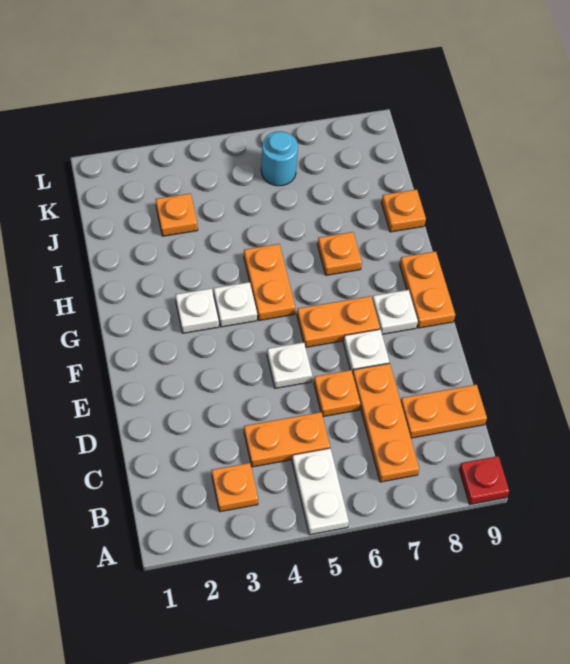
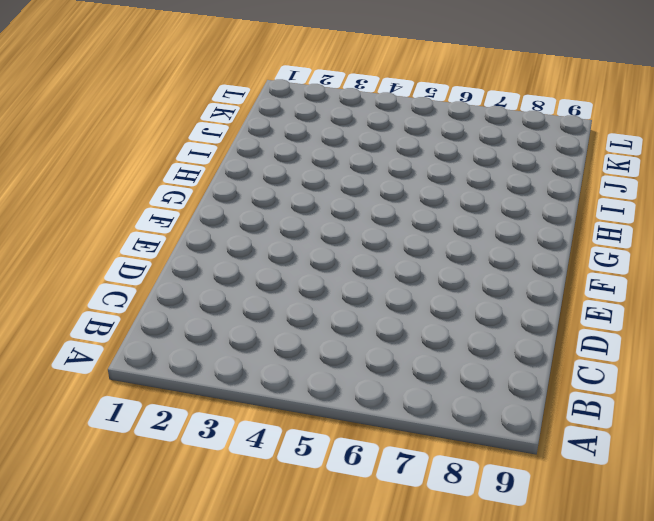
none -> white 1x2 plate [292,448,349,535]
none -> red 1x1 plate [459,456,509,504]
none -> orange 1x1 plate [212,463,258,512]

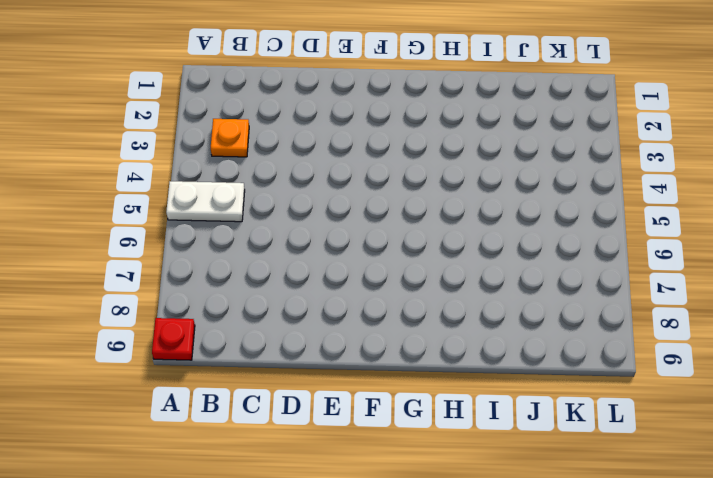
none -> orange 1x3 plate [353,363,419,482]
none -> orange 1x2 plate [244,412,330,467]
none -> orange 1x2 plate [401,385,487,438]

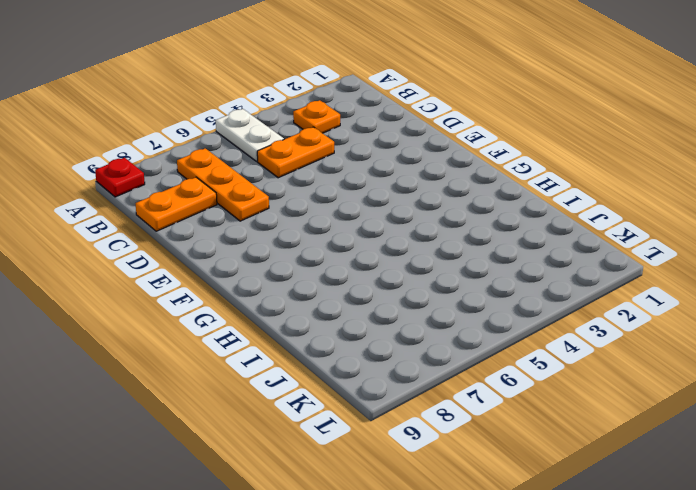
none -> orange 1x1 plate [314,370,360,417]
none -> white 1x1 plate [267,342,312,388]
none -> white 1x1 plate [343,329,389,373]

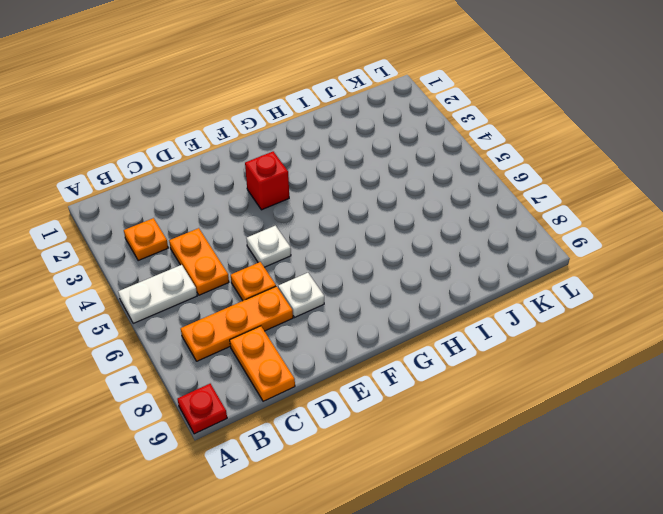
red 1x1 brick [245,151,289,210] -> none
none -> orange 1x2 plate [297,296,380,347]
none -> white 1x1 plate [372,290,418,334]
none -> orange 1x2 plate [400,251,455,328]

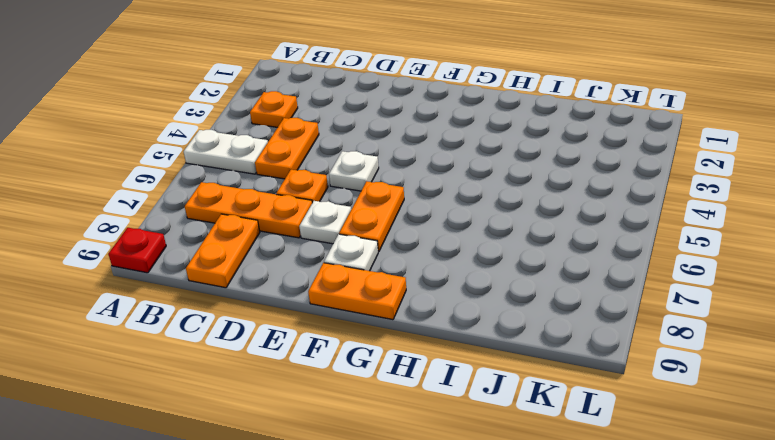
none -> white 1x1 plate [176,288,219,333]
none -> white 1x1 plate [214,282,257,327]
none -> orange 1x2 plate [244,244,295,320]

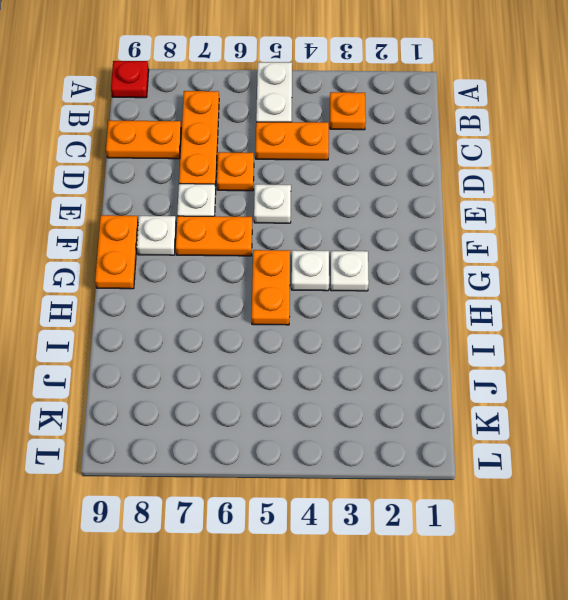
none -> orange 1x1 plate [318,232,362,275]
none -> orange 1x1 plate [382,189,426,232]
none -> orange 1x1 plate [156,193,198,236]

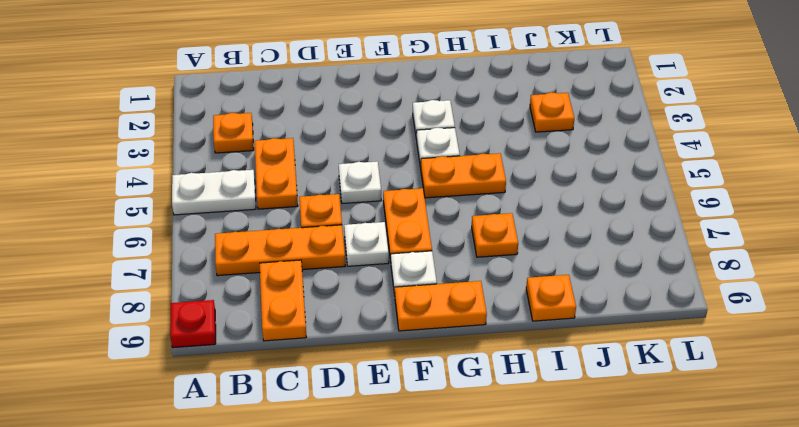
none -> cyan 1x1 round brick [261,131,298,186]

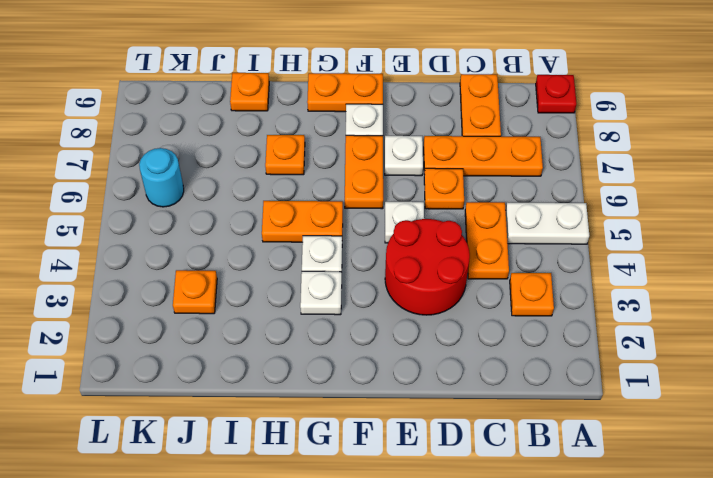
red 2x2 round brick [385,219,470,315] -> none

